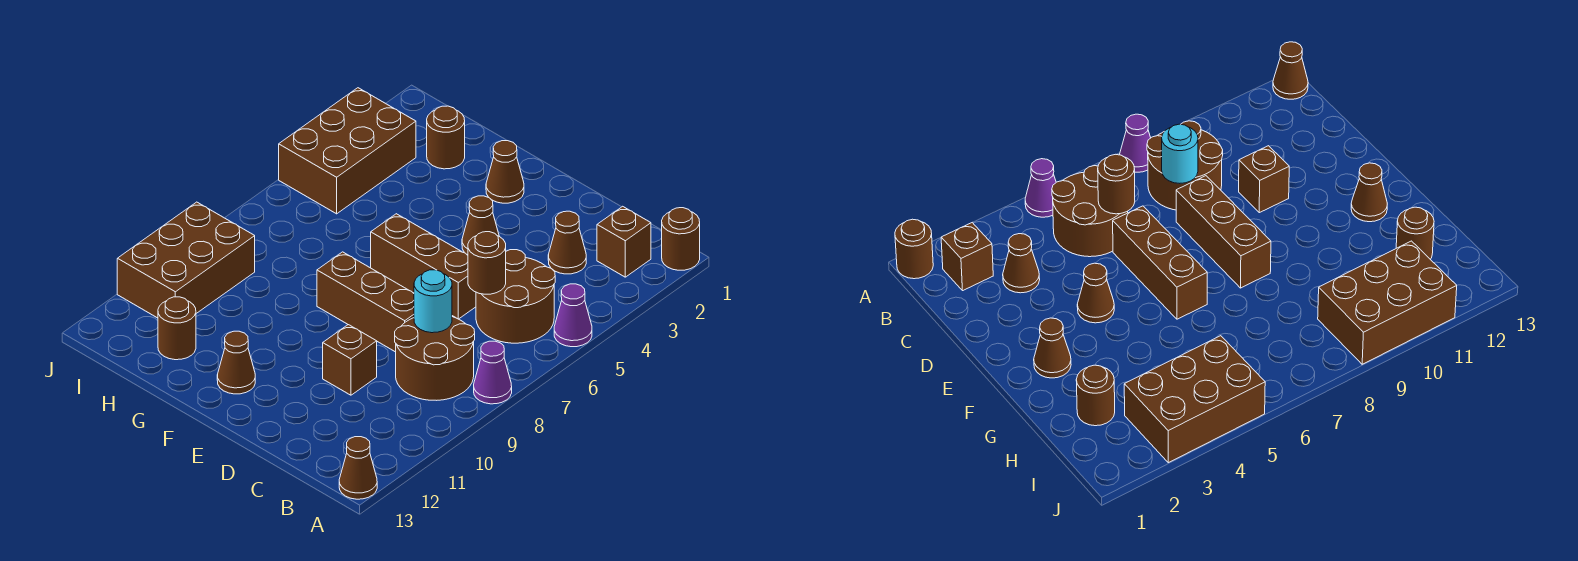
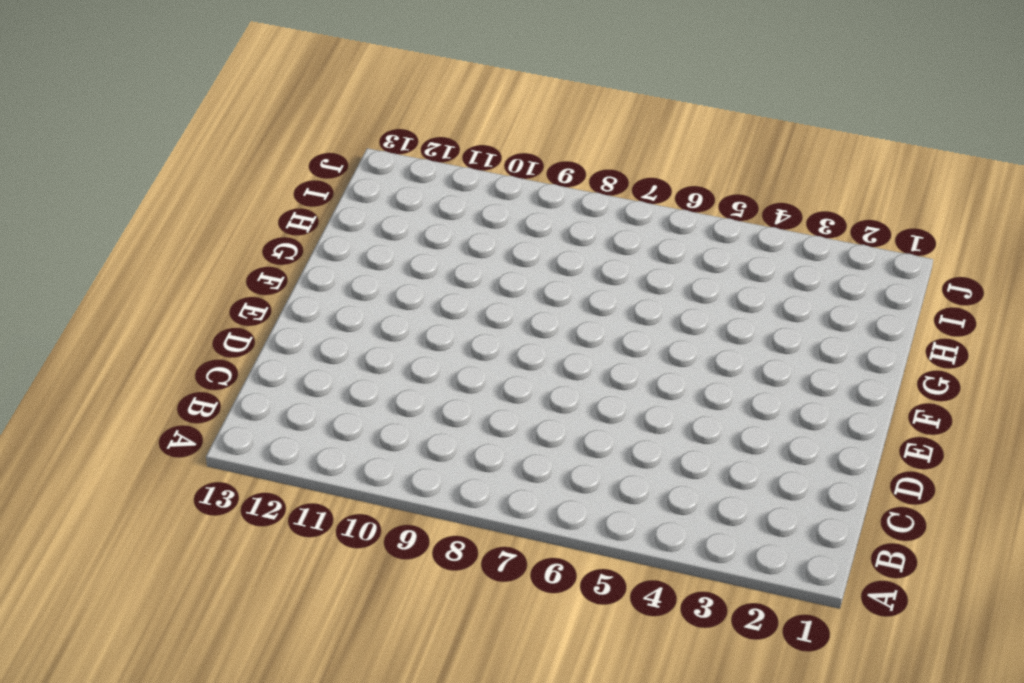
none -> brown 1x1 round brick [662,208,700,270]
none -> purple 1x1 cone [554,284,592,347]
none -> purple 1x1 cone [474,341,512,404]

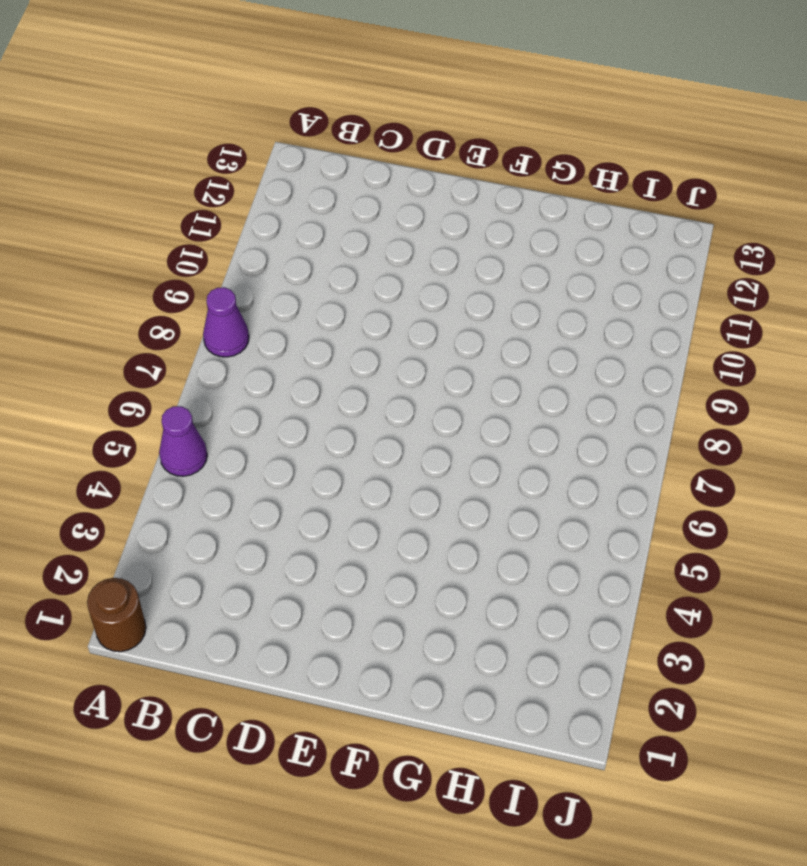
none -> brown 1x1 cone [339,437,377,499]
none -> brown 1x1 brick [597,206,651,277]
none -> brown 2x2 round brick [476,250,555,343]

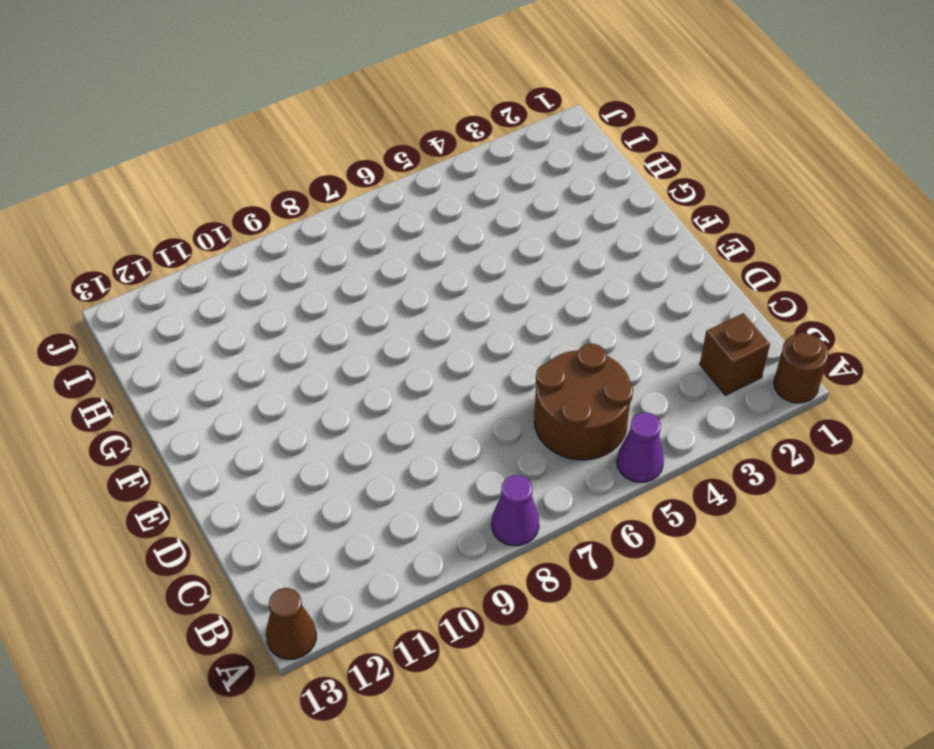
none -> brown 2x2 round brick [395,317,475,400]
none -> brown 1x1 cone [548,211,586,274]
none -> brown 1x3 brick [371,214,476,319]

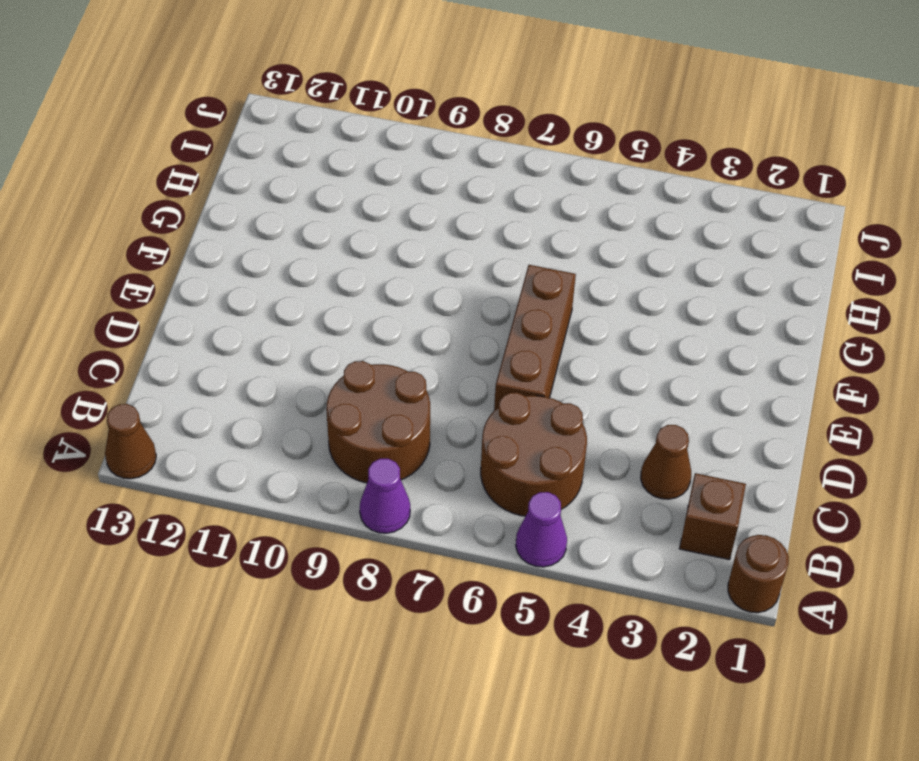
none -> brown 1x3 brick [317,252,414,352]
none -> brown 1x1 brick [323,325,377,395]
none -> brown 1x1 cone [462,196,499,255]

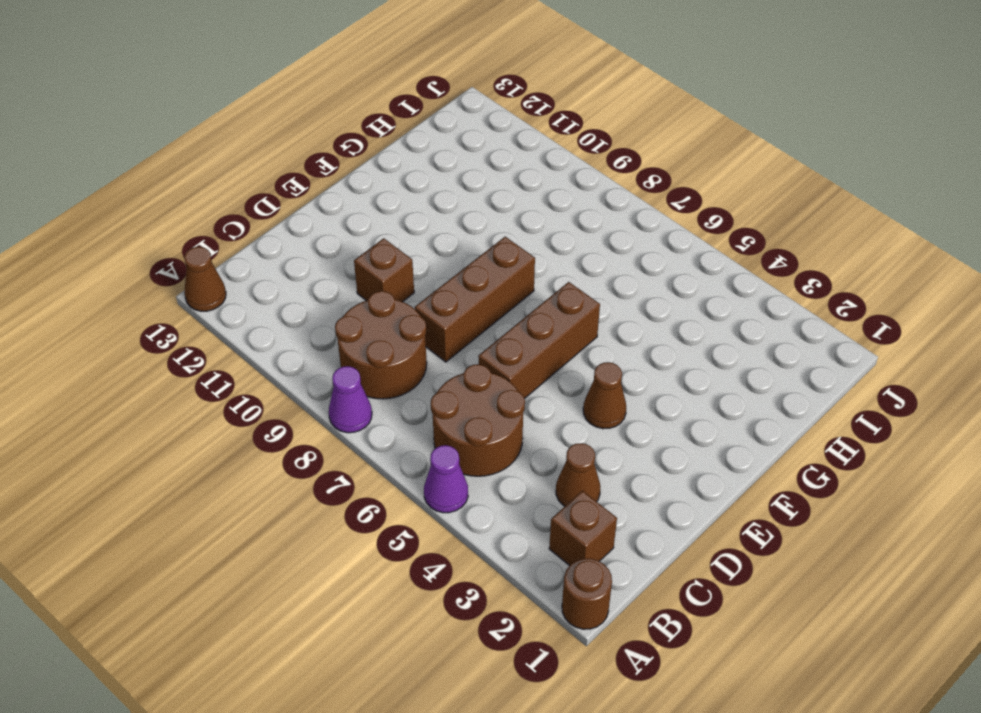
none -> brown 1x1 cone [486,141,524,203]
none -> brown 1x1 cone [217,331,255,394]
none -> brown 1x1 round brick [427,106,465,169]

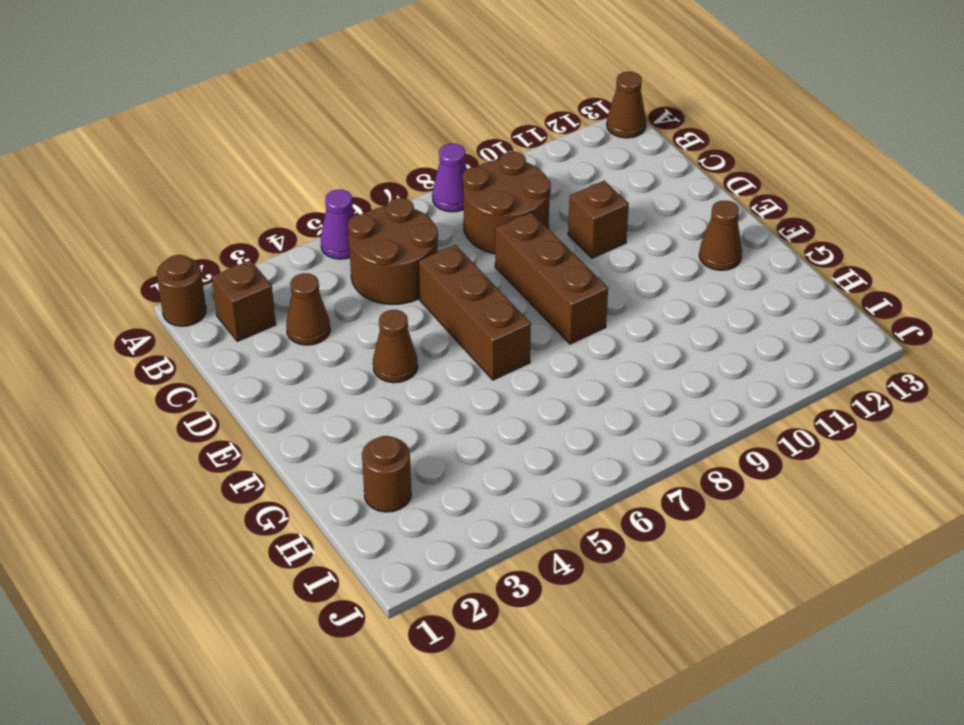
none -> brown 1x1 cone [486,141,524,203]
none -> brown 1x1 round brick [158,297,196,360]
none -> brown 2x3 brick [279,88,416,214]

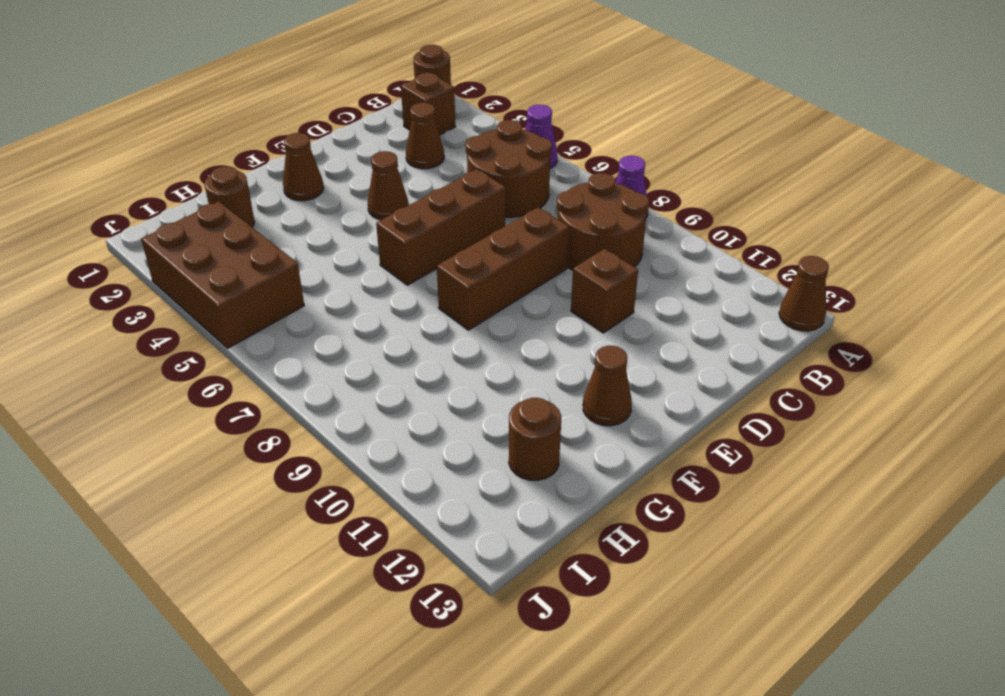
none -> brown 2x3 brick [117,202,255,318]
none -> brown 1x1 round brick [468,232,506,294]
none -> cyan 1x1 round brick [414,270,452,333]

